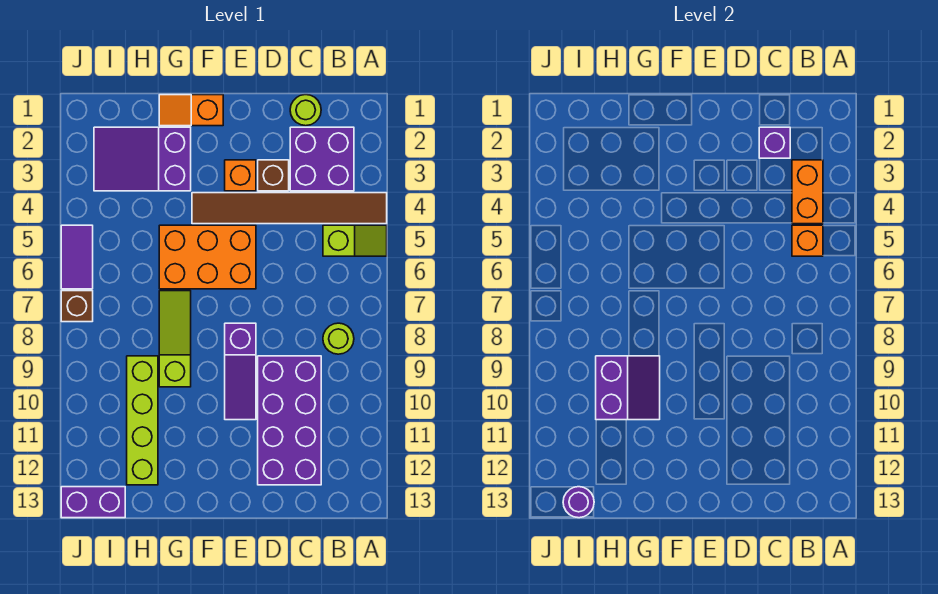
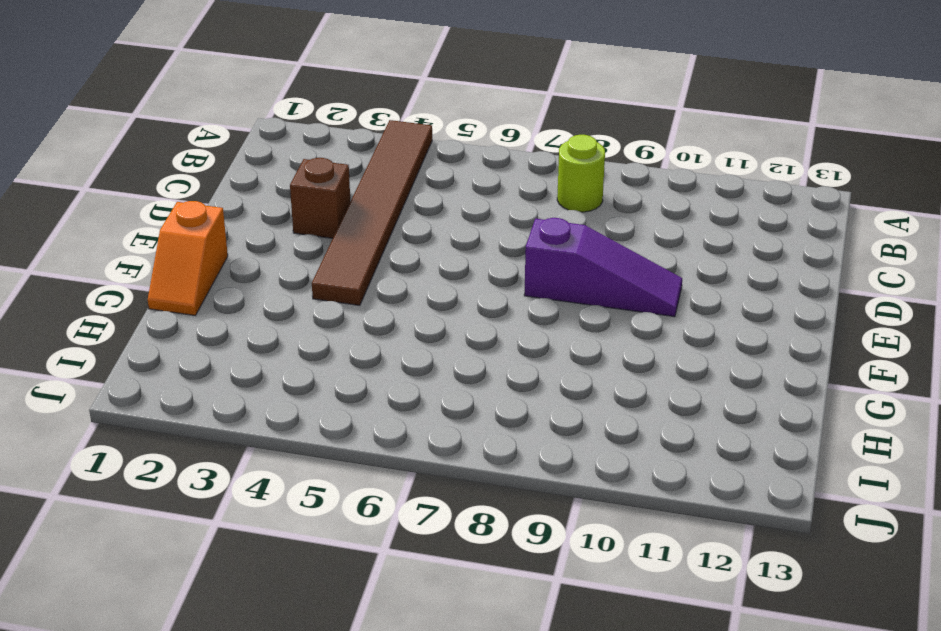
none -> lime 1x2 slope [323,225,387,256]
none -> purple 2x2 brick [290,127,354,191]
none -> lime 1x1 round brick [290,95,321,126]

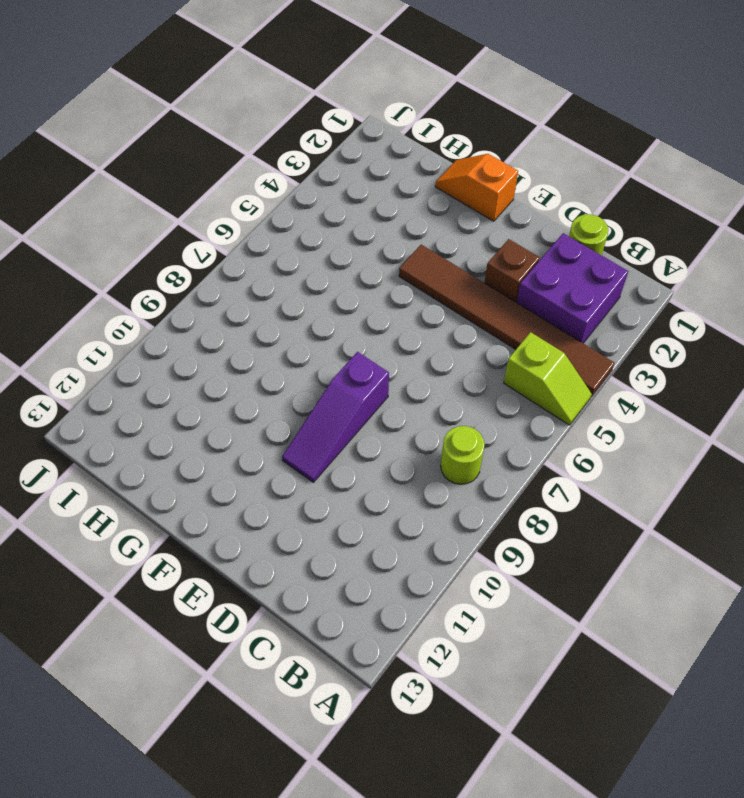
none -> purple 2x4 brick [258,356,321,485]
none -> orange 1x1 brick [225,160,256,191]
none -> orange 2x3 brick [159,225,256,289]

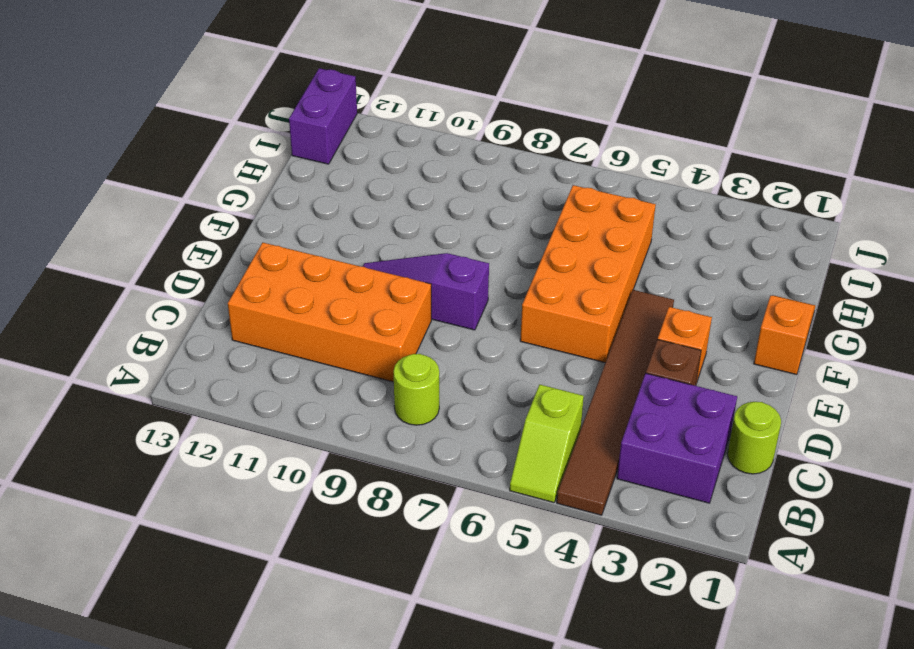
orange 2x4 brick [228,243,431,382] -> purple 2x4 brick [258,356,321,485]
orange 2x4 brick [520,185,656,363] -> orange 2x3 brick [159,225,256,289]
none -> purple 2x3 slope [94,127,191,191]
none -> lime 1x3 slope [159,291,191,387]
none -> lime 1x4 brick [127,356,158,485]

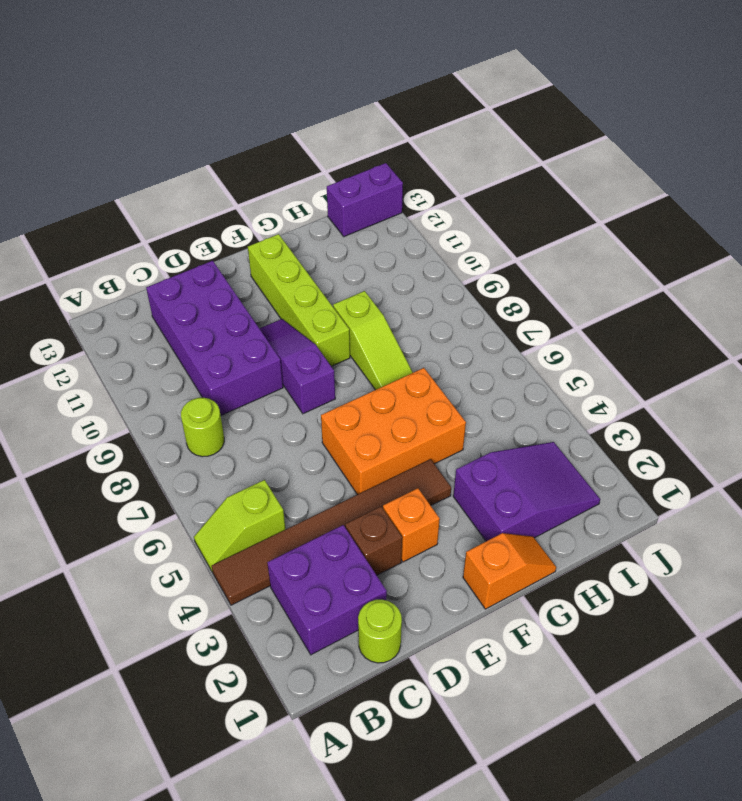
lime 1x4 brick [248,234,350,366] -> lime 1x4 brick moved to [127,356,158,485]
none -> purple 1x2 tile [61,225,93,289]
none -> brown 1x1 brick [61,291,93,322]
none -> orange 1x2 brick [792,160,823,224]

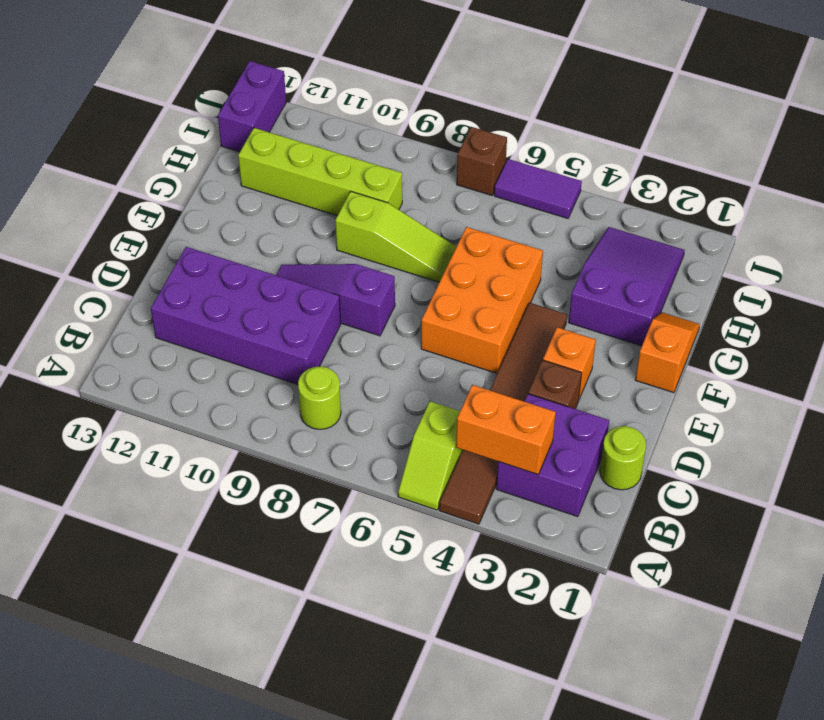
none -> orange 1x1 brick [792,225,823,256]
none -> purple 1x1 brick [759,127,790,158]
none -> purple 2x2 slope [596,356,660,420]

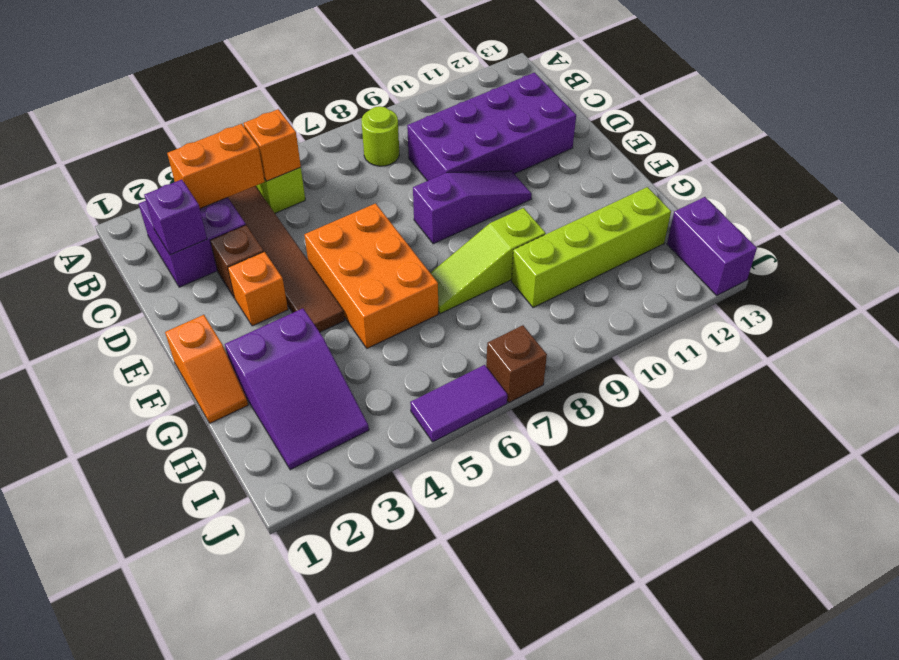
none -> lime 1x1 round brick [290,95,321,126]
none -> purple 2x2 slope [596,356,660,420]
none -> purple 1x1 round brick [563,487,594,518]

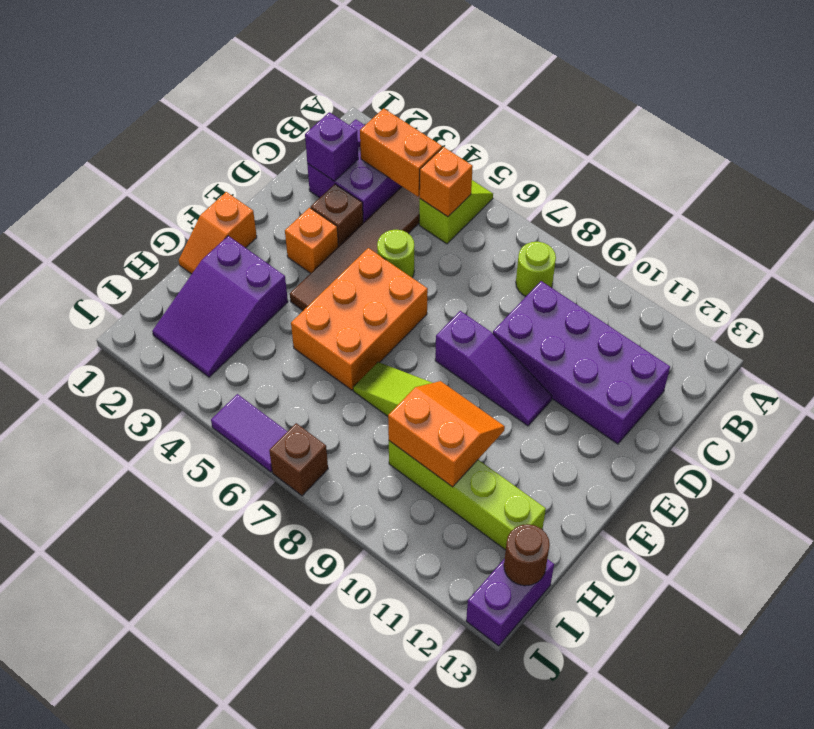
lime 1x1 round brick [377,230,414,278] -> lime 1x1 round brick moved to [290,95,321,126]
orange 2x2 slope [388,381,505,487] -> purple 2x2 slope [596,356,660,420]
brown 1x1 round brick [504,524,550,586] -> purple 1x1 round brick [563,487,594,518]

